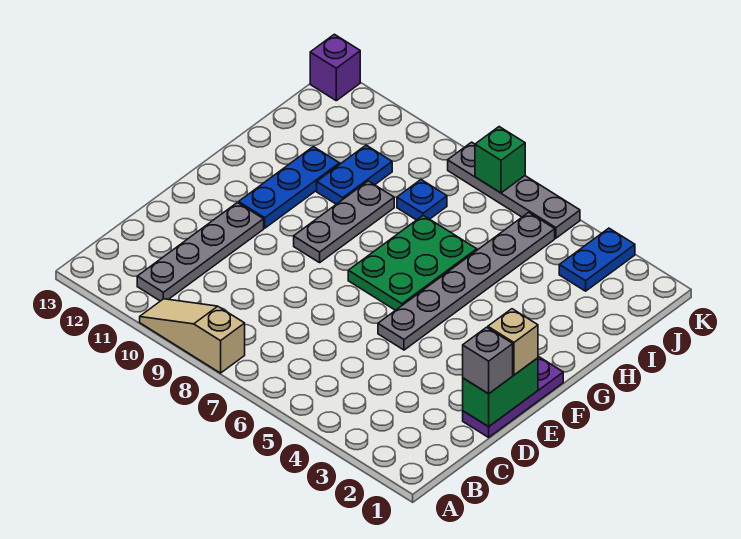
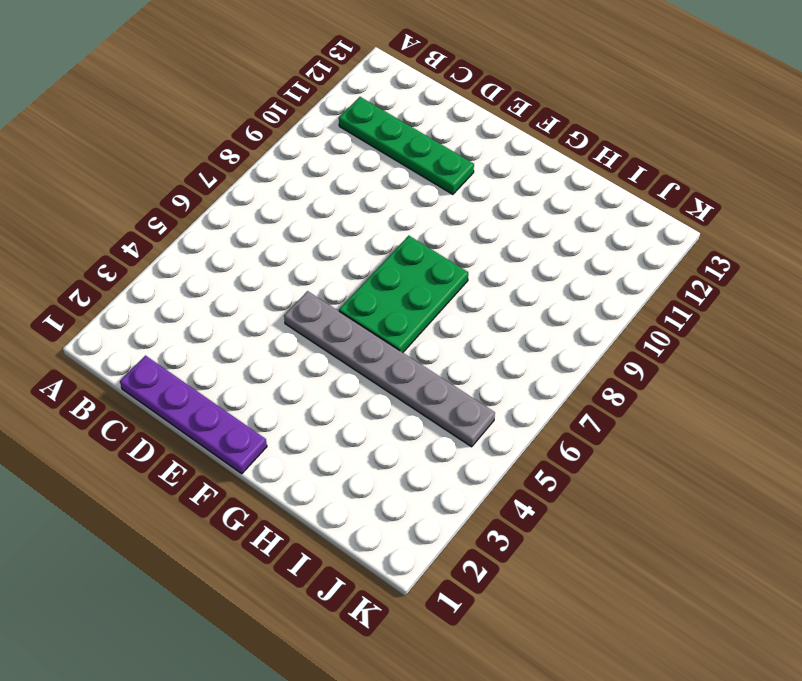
green 1x4 plate [339,97,474,194] -> grey 1x4 plate [137,203,264,301]
purple 1x4 plate [120,356,267,474] -> purple 1x3 plate [463,356,563,437]
green 2x3 plate [339,236,468,352] -> green 2x3 plate turned to [348,215,477,310]
none -> tan 1x3 slope [140,299,245,373]
none -> grey 1x3 plate [294,181,394,263]
none -> blue 1x3 plate [239,147,339,228]

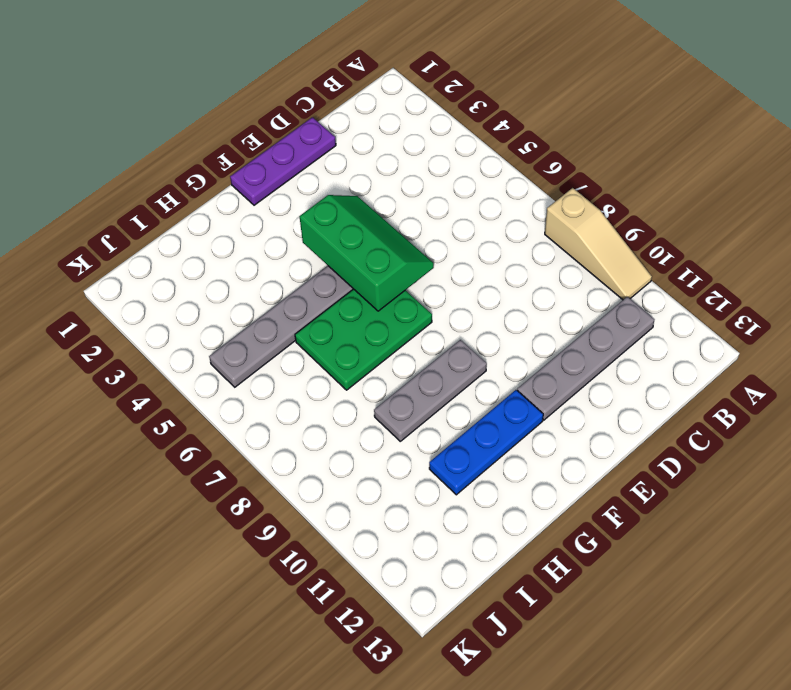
green 2x3 slope [300,195,434,311] -> none
none -> blue 1x2 plate [317,145,392,204]
none -> blue 1x1 plate [397,180,447,220]
none -> blue 1x2 plate [559,228,635,291]

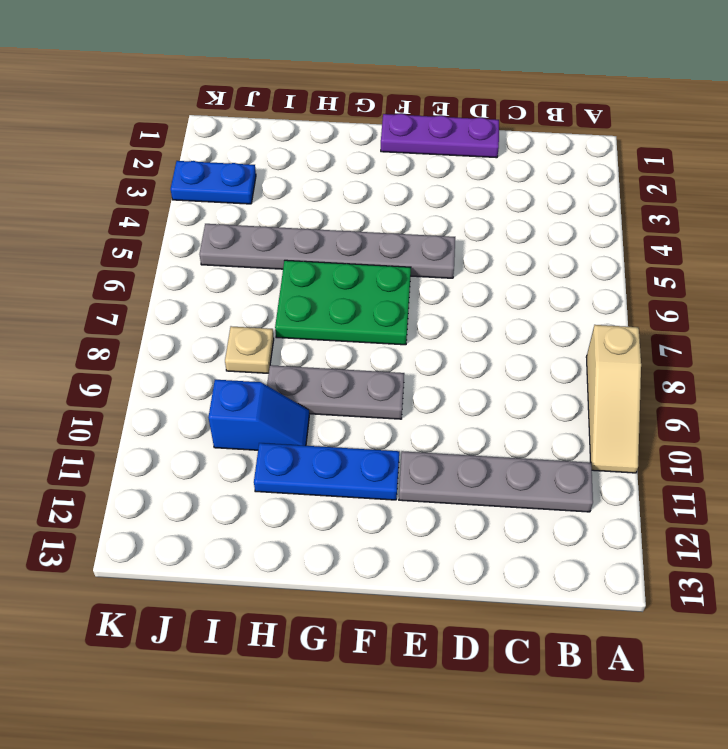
blue 1x2 slope [208,380,309,450] -> blue 1x2 plate [317,145,392,204]
tan 1x1 plate [225,326,274,373] -> blue 1x1 plate [397,180,447,220]
none -> grey 1x4 plate [448,142,580,238]
none -> purple 1x1 brick [310,34,360,101]
none -> green 1x2 brick [463,358,538,427]

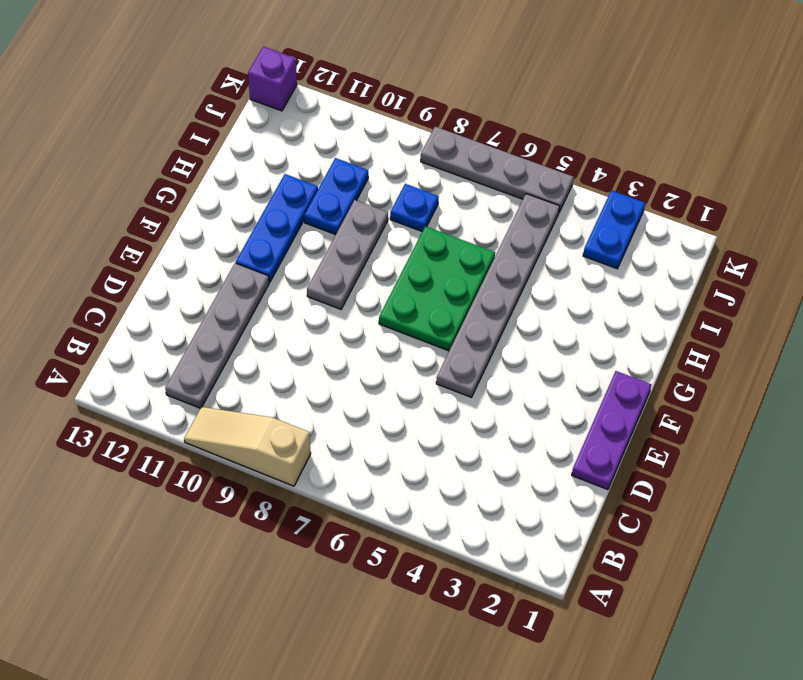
none -> green 1x2 brick [463,358,538,427]
none -> green 1x1 brick [475,127,525,193]
none -> grey 1x1 brick [463,327,513,394]

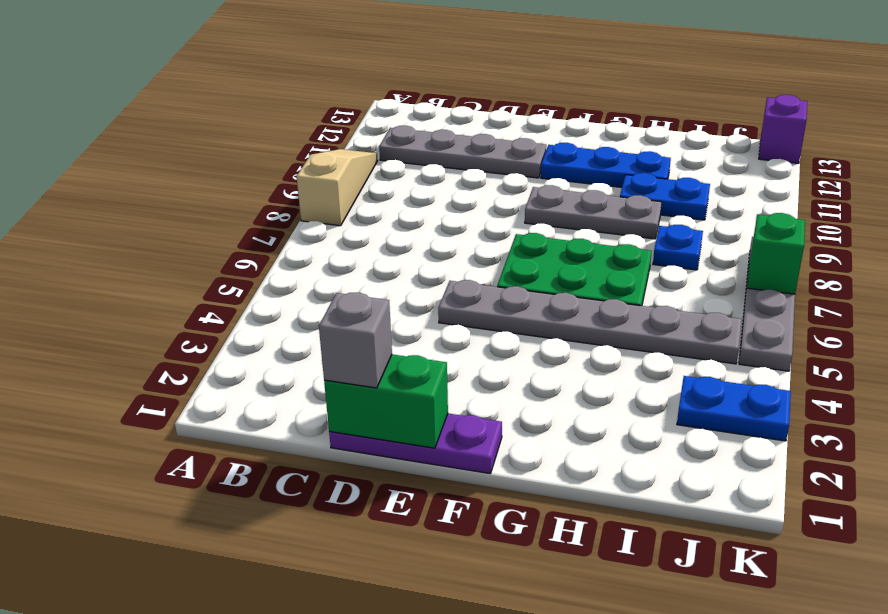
none -> tan 1x1 brick [488,309,538,375]

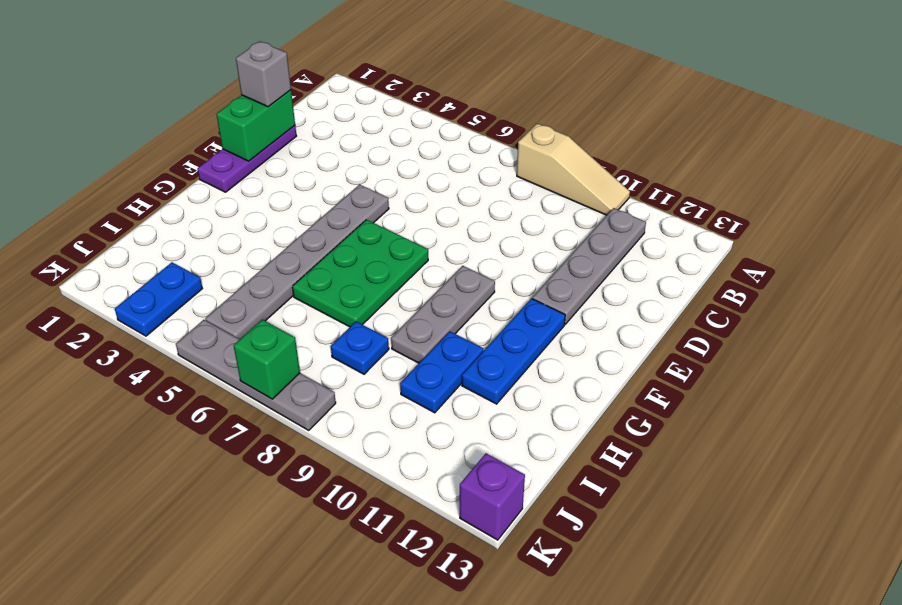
none -> tan 1x1 brick [488,309,538,375]

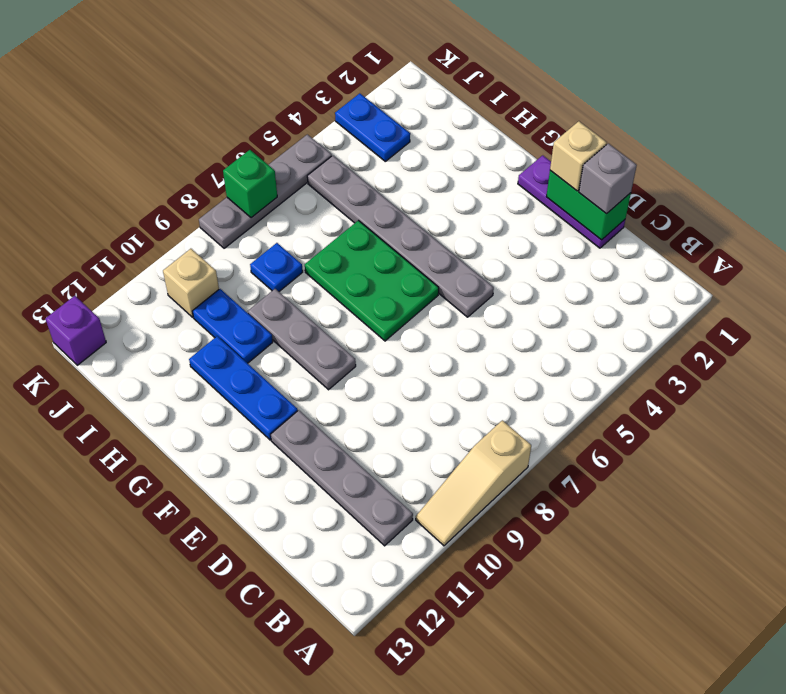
tan 1x1 brick [163,249,219,317] -> none

